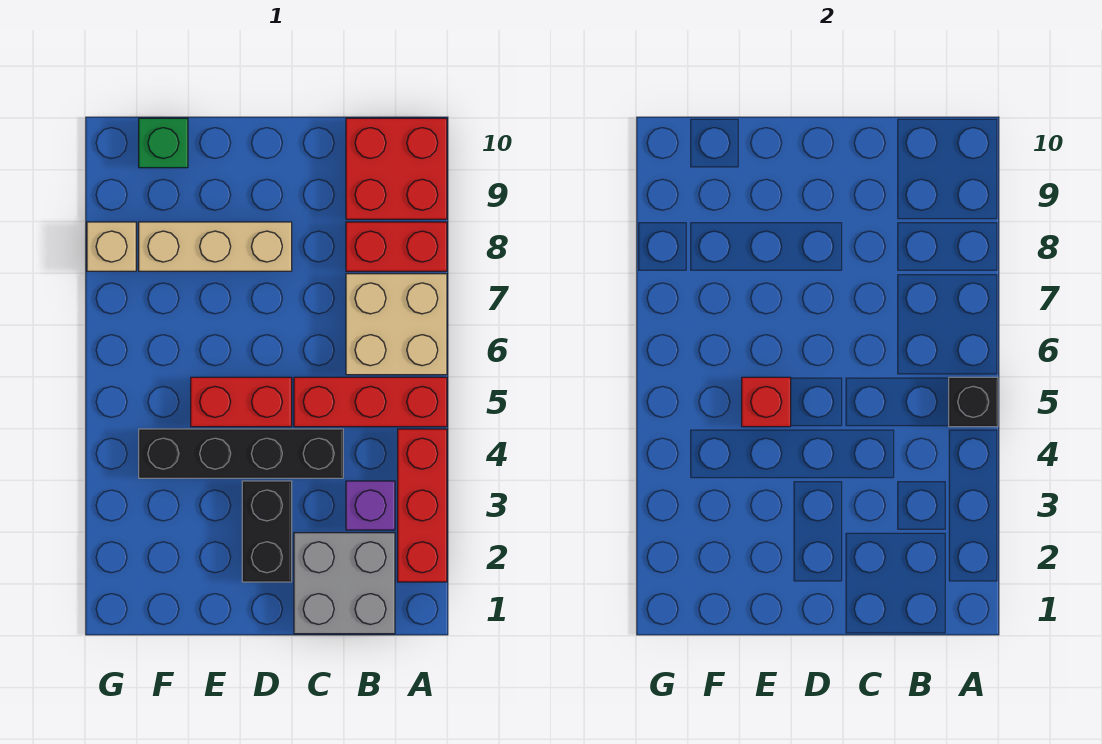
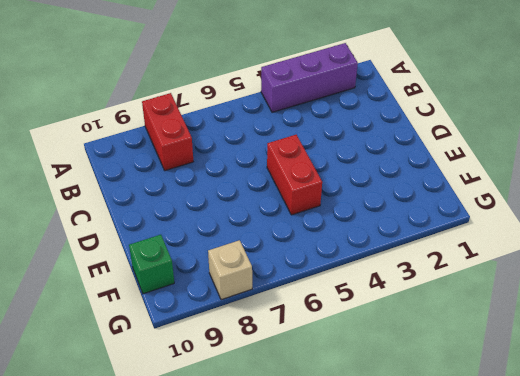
purple 1x3 brick [261,43,358,112] -> red 1x3 brick [398,429,447,582]
none -> red 1x3 brick [294,377,447,427]
none -> tan 2x2 brick [346,274,447,375]
none -> red 2x2 brick [346,118,447,219]

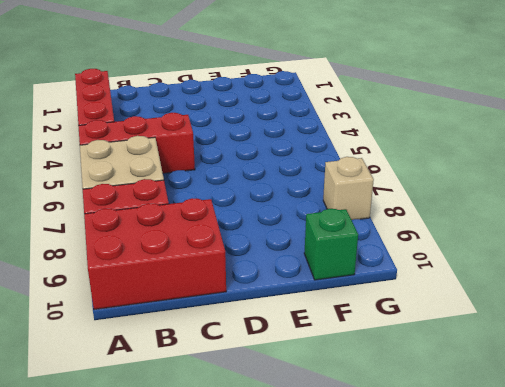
red 2x3 brick [84,198,226,310] -> red 2x2 brick [346,118,447,219]
none -> grey 2x2 brick [294,533,395,634]
none -> purple 1x1 brick [346,481,395,530]
none -> black 1x4 brick [139,429,343,478]

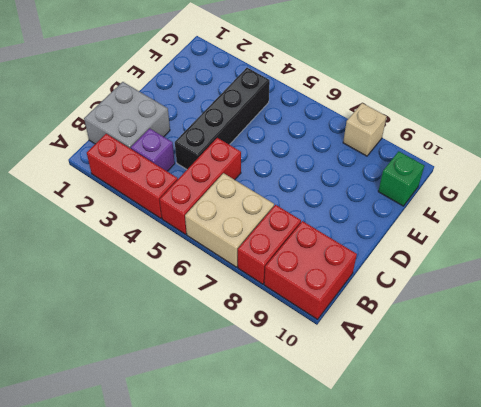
none -> black 1x2 brick [242,481,292,582]
none -> red 1x2 brick [191,377,292,427]
none -> tan 1x3 brick [139,222,292,271]

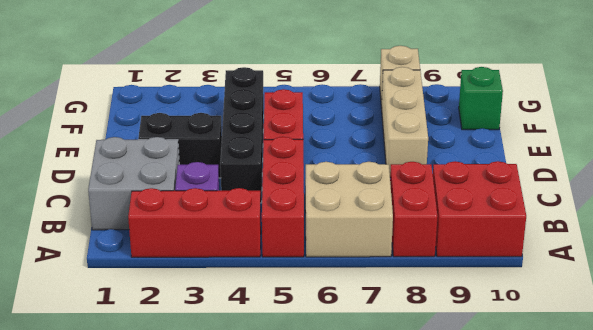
none -> black 1x1 brick [949,377,998,427]
none -> red 1x1 brick [742,377,791,427]

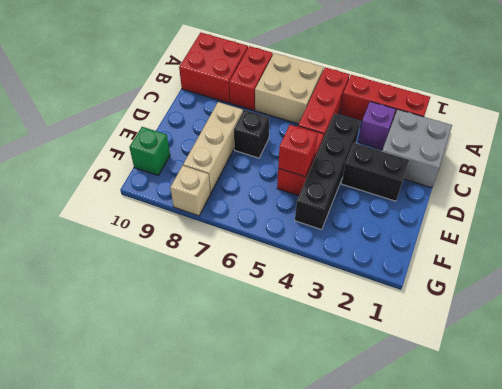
black 1x1 brick [234,110,269,158] -> black 1x1 brick moved to [949,377,998,427]

